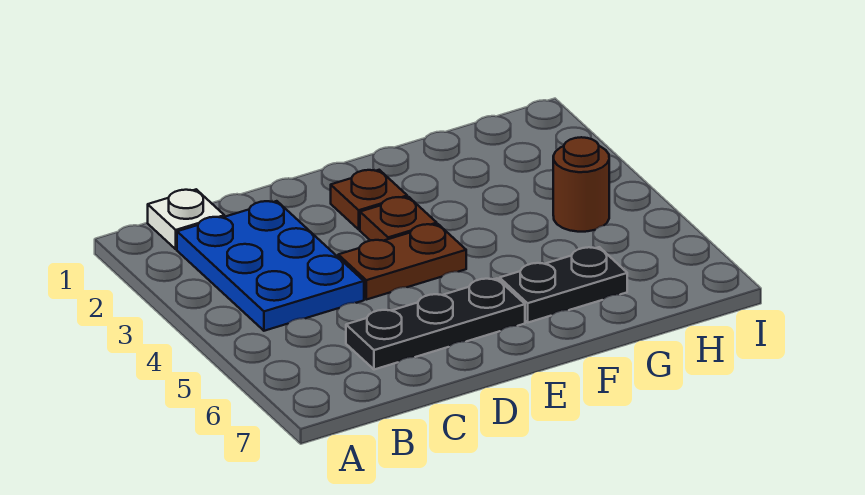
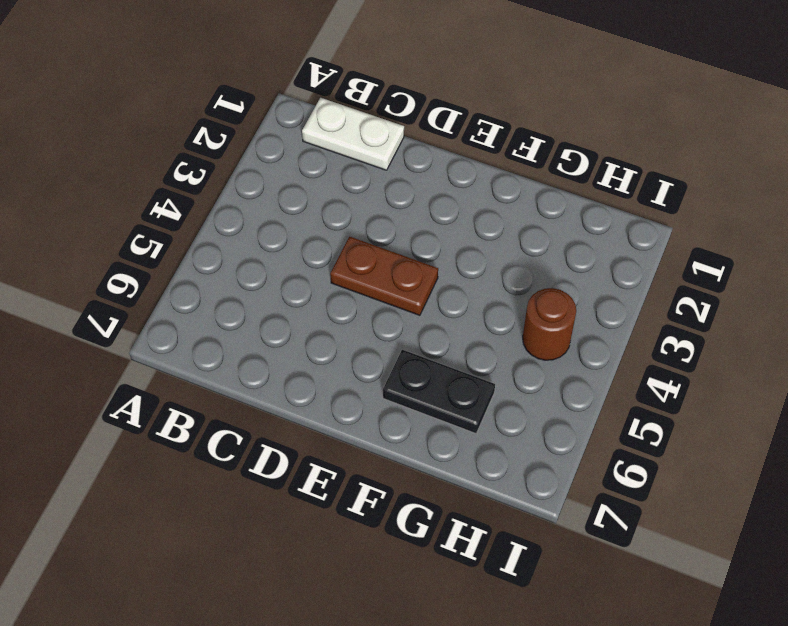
white 1x2 plate [302,98,404,170] -> white 1x1 plate [148,189,224,249]
none -> blue 2x3 plate [177,201,364,331]
none -> black 1x3 plate [346,278,525,370]

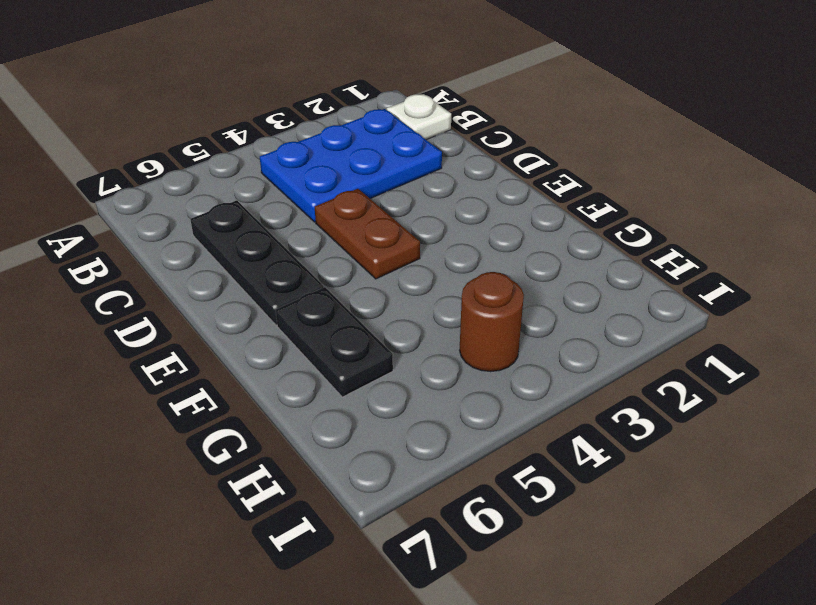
none -> brown 1x1 plate [331,170,407,230]
none -> brown 1x1 plate [360,197,437,241]

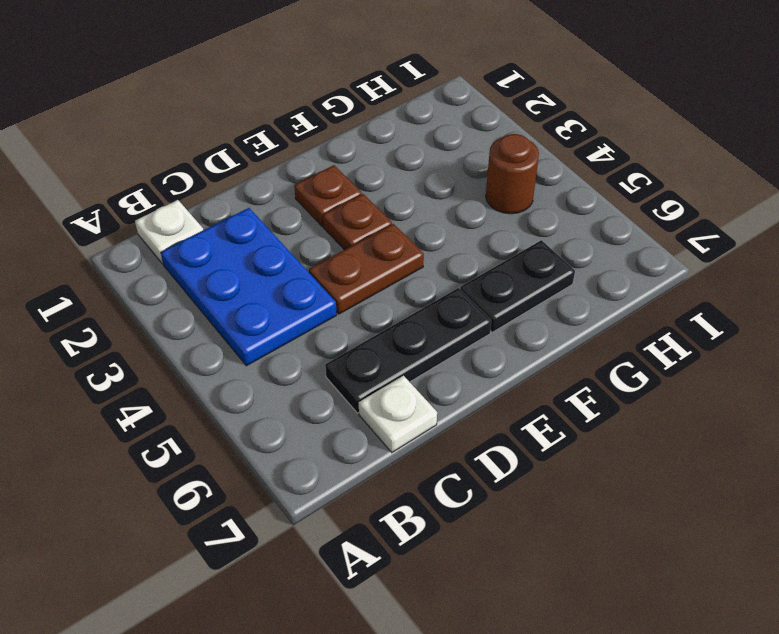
white 1x1 plate [359,376,437,452] -> none

